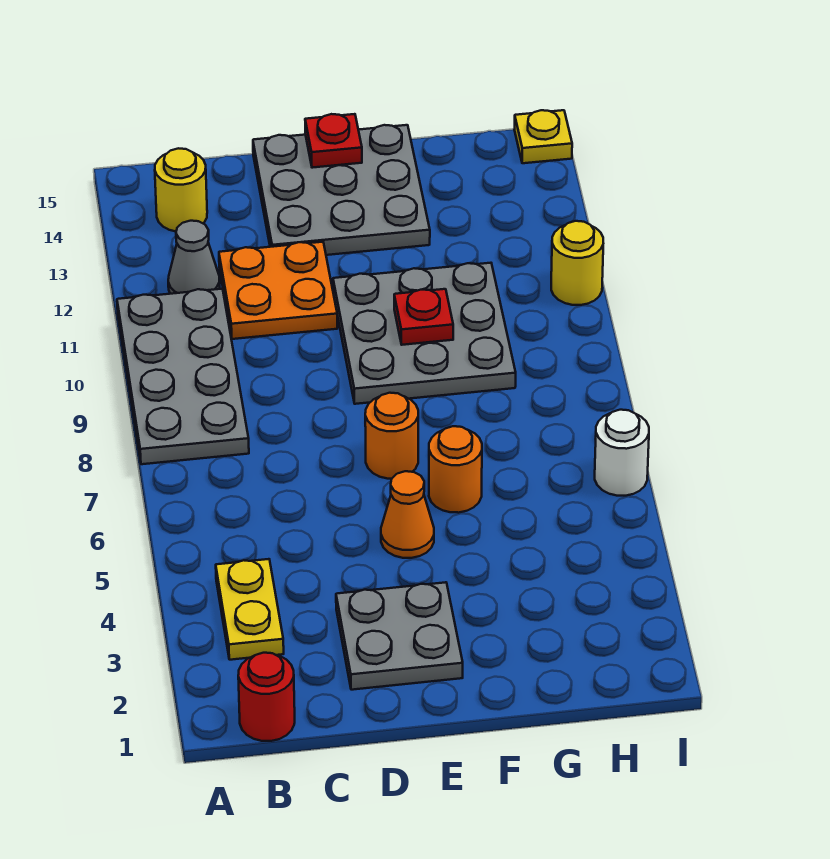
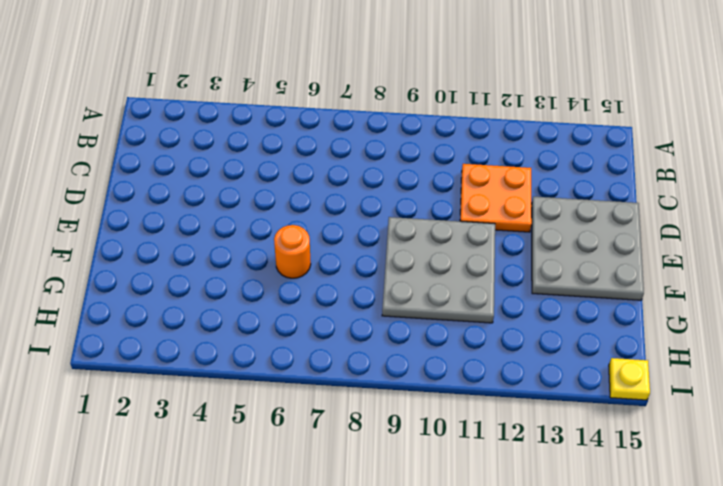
none -> grey 2x4 plate [117,289,249,464]
none -> red 1x1 round brick [238,653,295,741]
none -> yellow 1x2 plate [216,559,284,660]

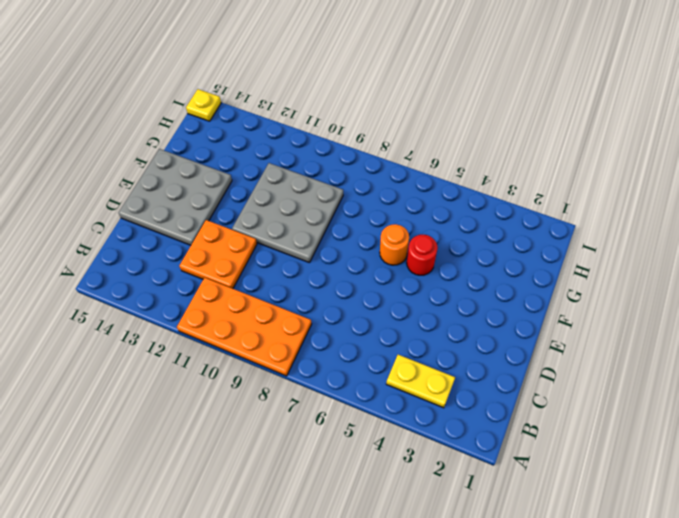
orange 2x4 plate [177,278,312,376] -> grey 2x4 plate [117,289,249,464]
red 1x1 round brick [407,235,438,275] -> red 1x1 round brick moved to [238,653,295,741]
none -> grey 1x1 cone [168,221,220,294]
none -> yellow 1x1 round brick [155,148,207,231]
none -> grey 2x2 plate [336,582,463,690]

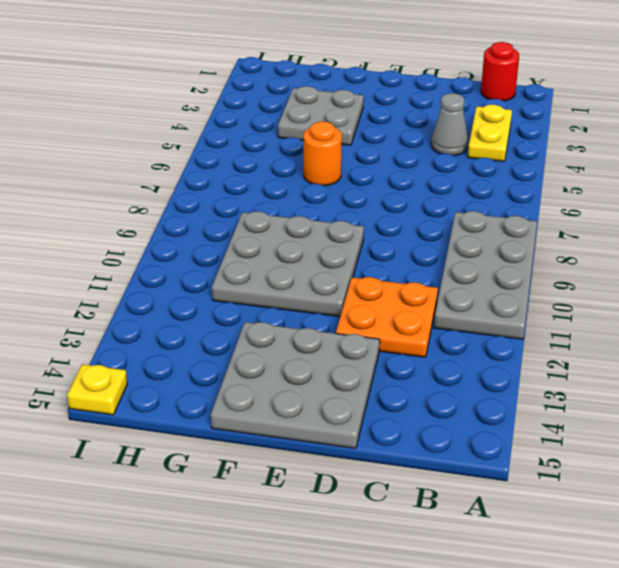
grey 1x1 cone [431,93,468,156] -> grey 1x1 cone moved to [168,221,220,294]
grey 2x2 plate [278,86,364,145] -> grey 2x2 plate moved to [336,582,463,690]
none -> yellow 1x1 round brick [155,148,207,231]
none -> orange 1x1 cone [381,471,434,558]
none -> orange 1x1 round brick [365,393,418,479]

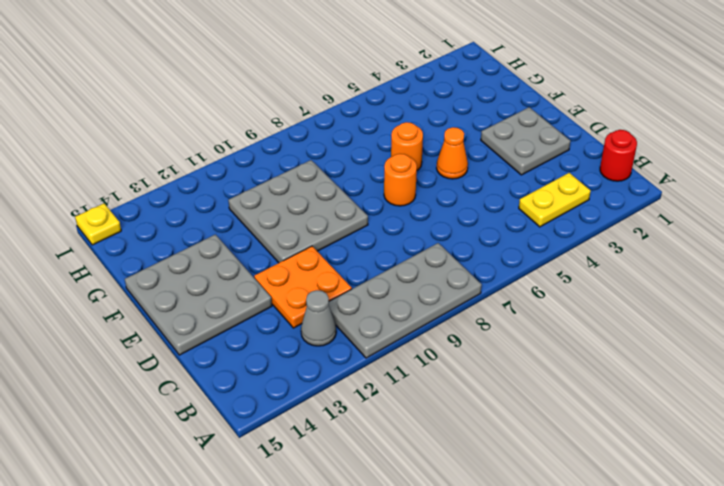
none -> yellow 1x1 round brick [155,148,207,231]
none -> white 1x1 round brick [595,410,649,496]
none -> yellow 1x1 round brick [551,221,603,305]

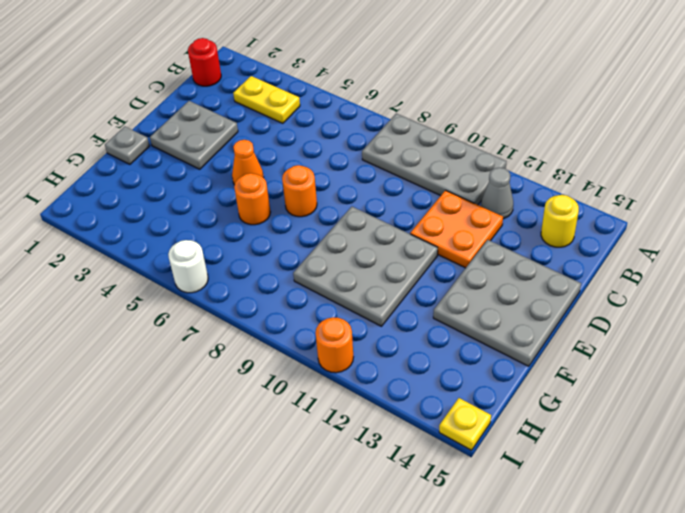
grey 1x1 plate [105,126,150,164] -> none
orange 1x1 round brick [315,317,353,373] -> yellow 1x1 round brick [551,221,603,305]
none -> red 1x1 plate [305,114,362,168]
none -> red 1x1 plate [394,289,453,345]

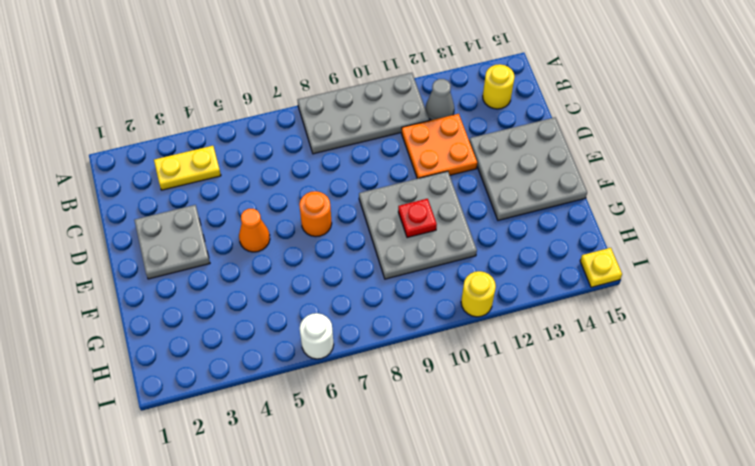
none -> red 1x1 round brick [238,653,295,741]
none -> orange 1x1 round brick [429,426,482,513]
none -> red 1x1 plate [305,114,362,168]

